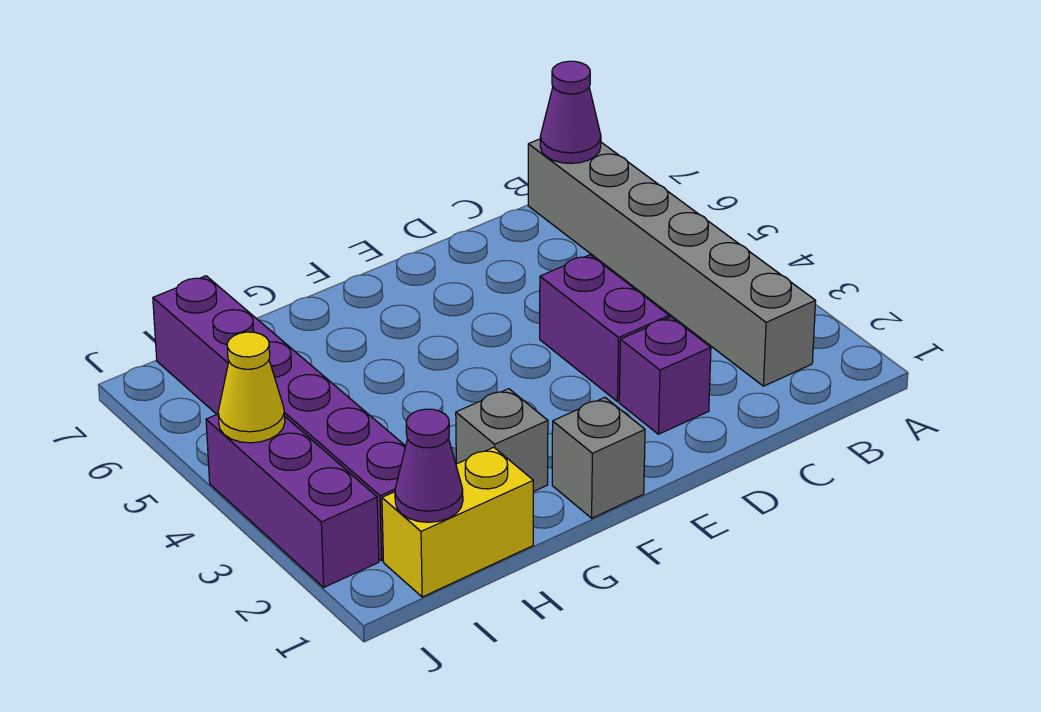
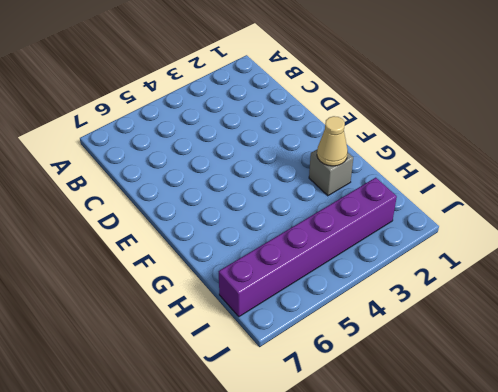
tan 1x1 cone [317,116,348,166] -> none
none -> grey 1x6 brick [528,139,816,386]
none -> purple 1x1 brick [619,317,711,434]

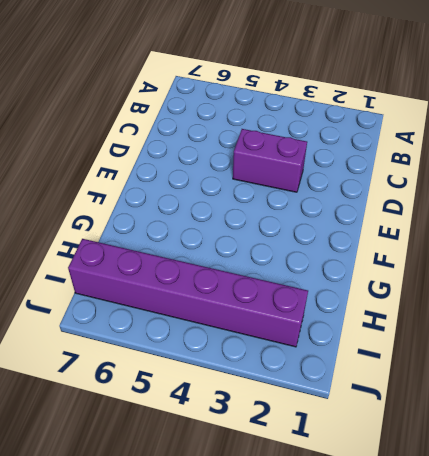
none -> grey 1x6 brick [528,139,816,386]
none -> purple 1x1 brick [619,317,711,434]

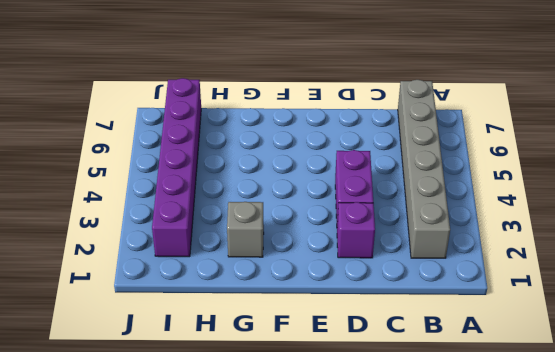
none -> grey 1x1 brick [552,398,645,518]
none -> yellow 1x2 brick [382,447,533,597]

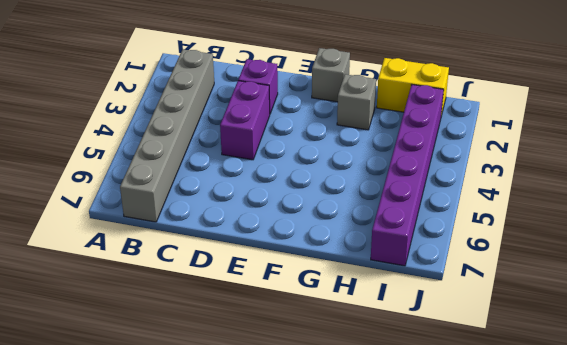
none -> purple 1x3 brick [206,414,379,587]
none -> purple 1x1 cone [540,61,601,163]

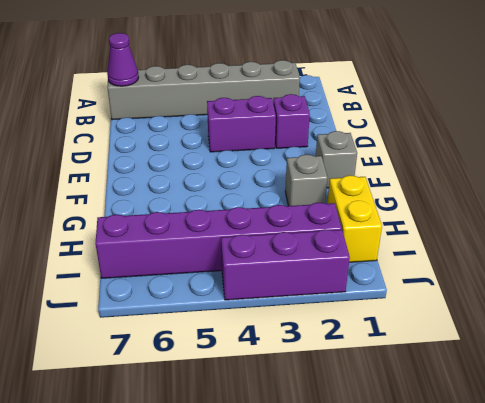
none -> purple 1x1 cone [395,409,463,522]
none -> yellow 1x1 cone [218,332,285,443]

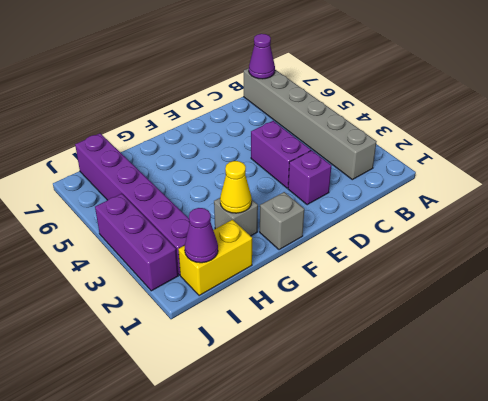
yellow 1x1 cone [220,161,252,213] -> yellow 1x1 cone moved to [218,332,285,443]

